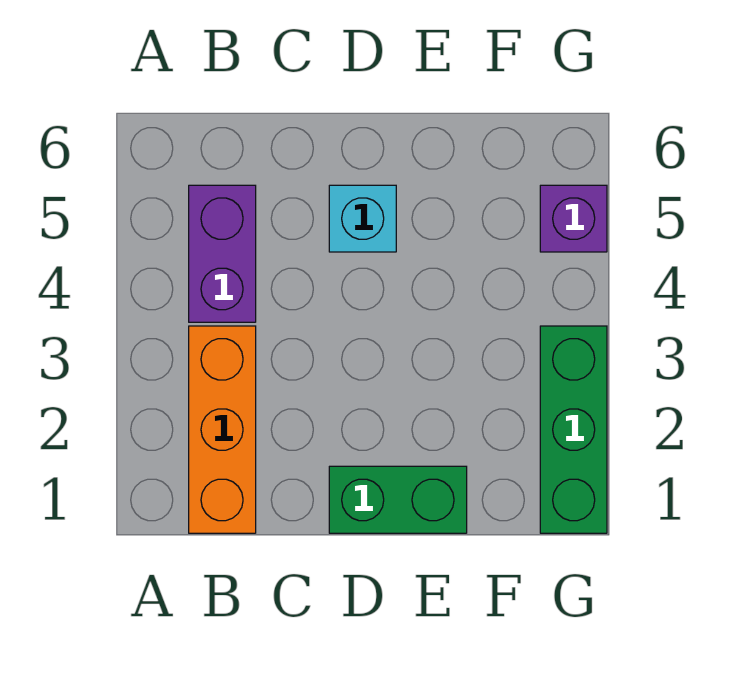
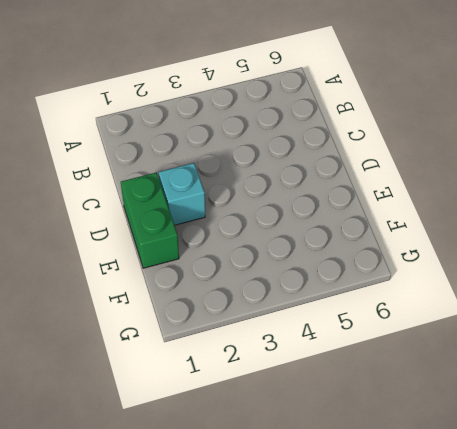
cyan 1x1 brick [159,163,205,225] -> cyan 1x1 brick moved to [329,185,396,252]
none -> orange 1x3 brick [189,326,256,533]
none -> purple 1x2 brick [189,185,256,322]

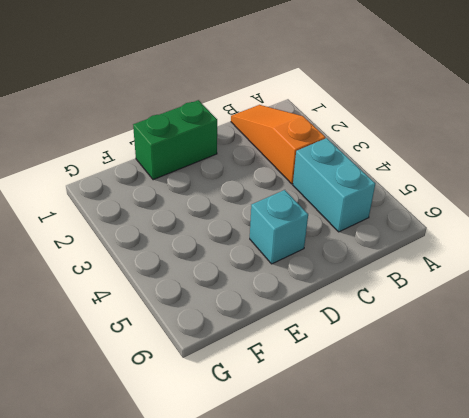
orange 1x3 slope [231,105,326,184] -> orange 1x3 brick [189,326,256,533]
cyan 1x2 brick [293,138,375,232] -> purple 1x2 brick [189,185,256,322]
none -> green 1x3 brick [540,326,607,533]
none -> purple 1x1 brick [540,185,607,252]

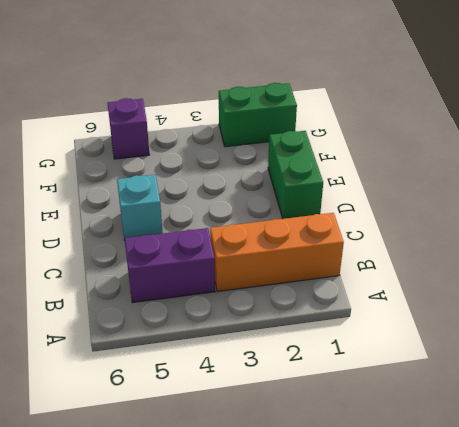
green 1x2 brick [219,83,297,147] -> green 1x3 brick [540,326,607,533]

